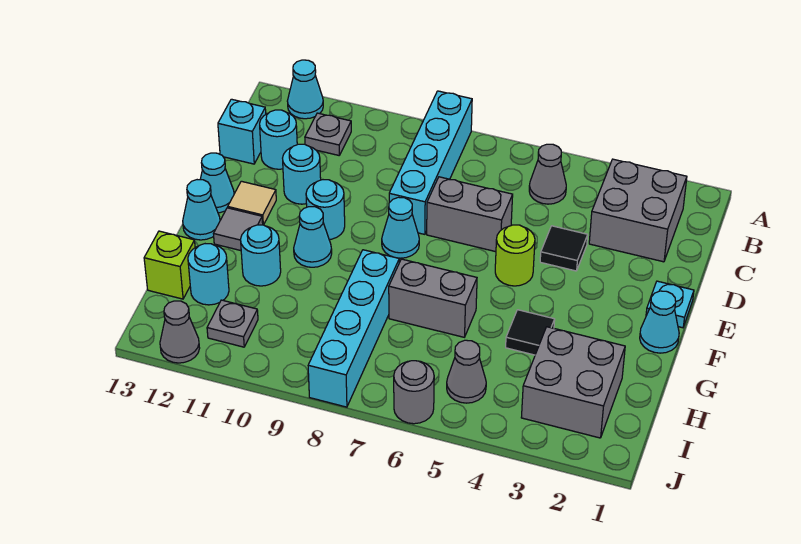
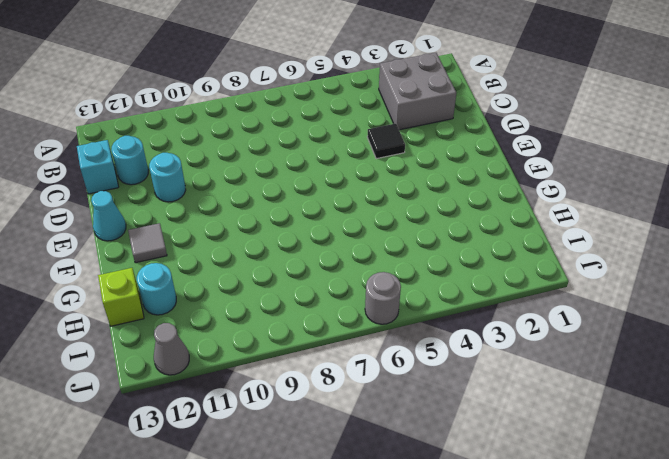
none -> cyan 1x4 brick [389,91,472,234]
none -> cyan 1x1 cone [288,60,323,119]
none -> grey 1x1 cone [529,144,566,204]
none -> grey 1x1 plate [305,113,351,155]

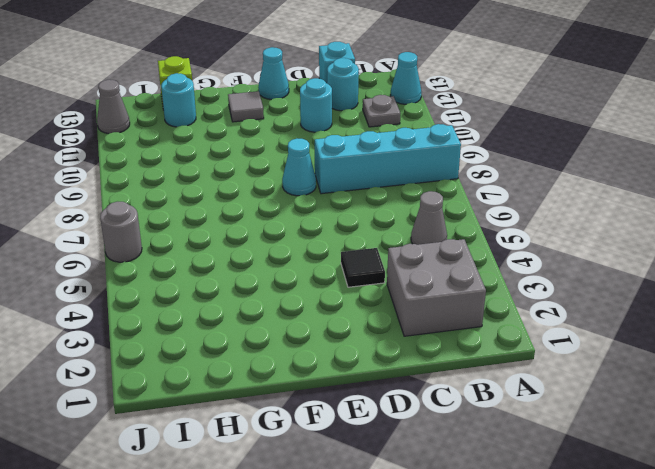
none -> grey 1x2 brick [427,177,513,252]
none -> cyan 1x1 plate [646,281,694,328]
none -> lime 1x1 round brick [495,225,535,286]
none -> cyan 1x1 round brick [306,180,345,240]

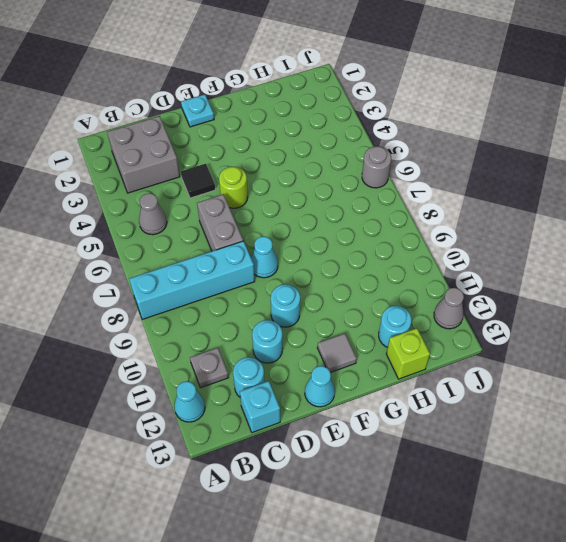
none -> tan 1x1 tile [228,181,276,225]
none -> cyan 1x1 cone [640,291,679,353]
none -> cyan 1x1 cone [294,207,332,267]
none -> cyan 1x1 cone [183,180,220,240]

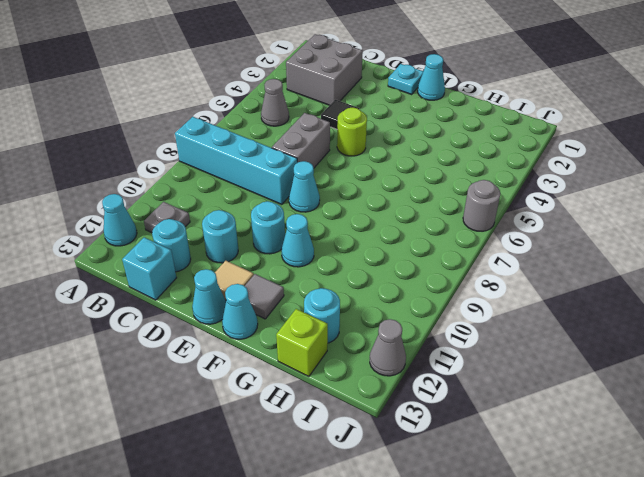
none -> black 1x1 tile [506,310,555,355]
none -> grey 1x2 brick [389,259,477,337]
none -> cyan 1x4 brick [308,250,399,407]
none -> cyan 1x1 round brick [241,225,281,286]

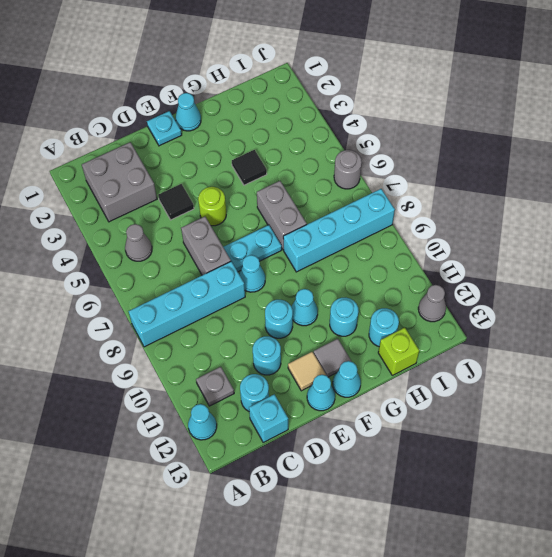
cyan 1x2 plate [223,225,282,272] -> none
none -> grey 2x2 brick [521,327,625,438]
none -> grey 1x1 cone [447,340,486,403]
none -> grey 1x1 plate [207,300,258,347]

